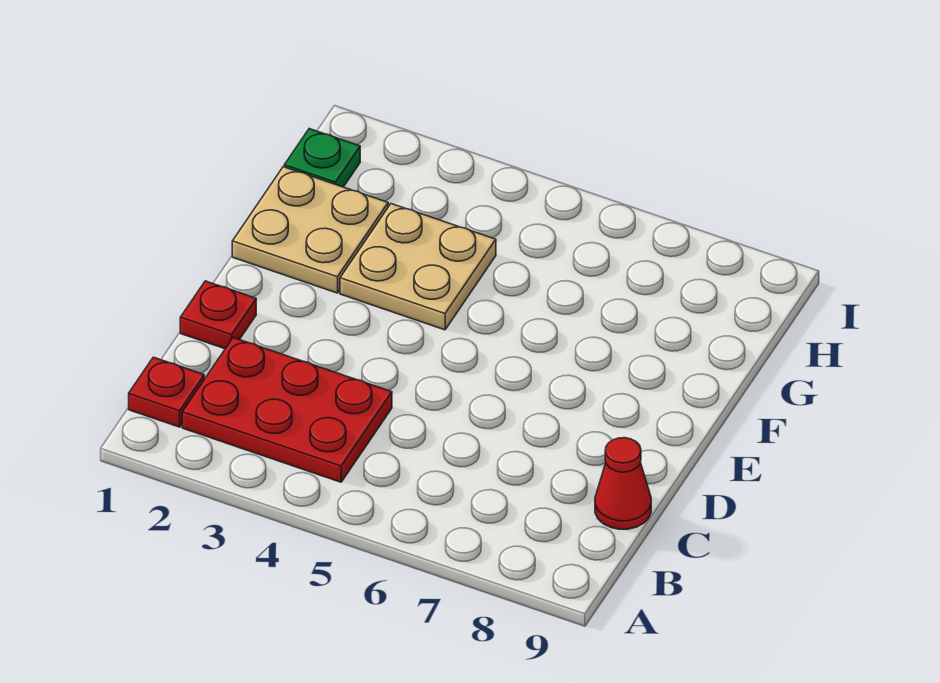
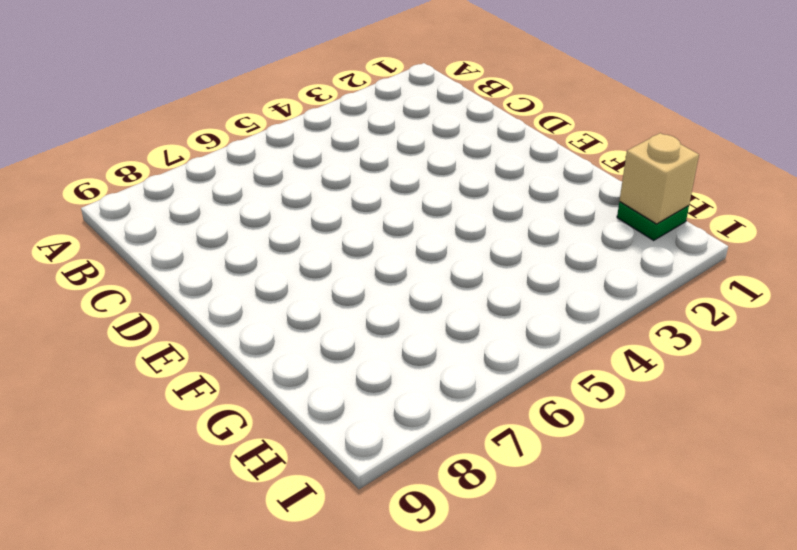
tan 1x1 brick [619,133,699,224] -> none
none -> red 1x1 plate [129,357,204,427]
none -> red 2x3 plate [182,338,392,482]

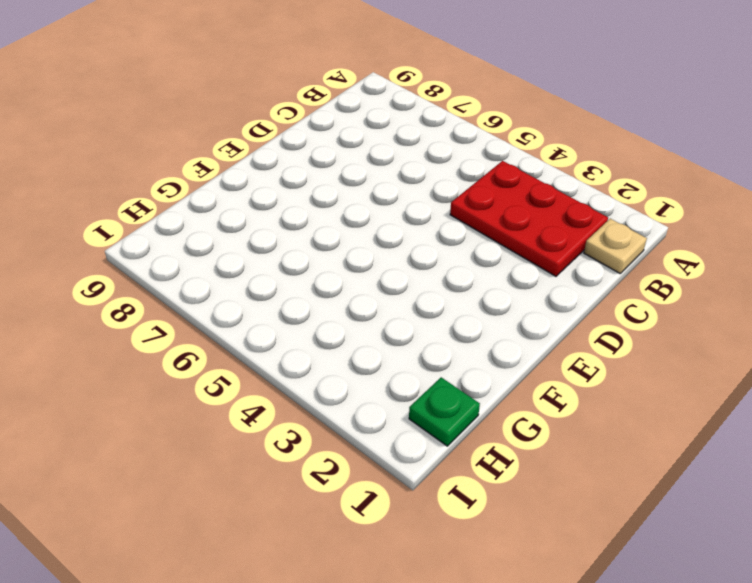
tan 1x1 plate [584,219,647,273] -> red 1x1 plate [129,357,204,427]
none -> red 1x1 cone [595,438,651,529]
none -> red 1x1 plate [180,281,256,349]

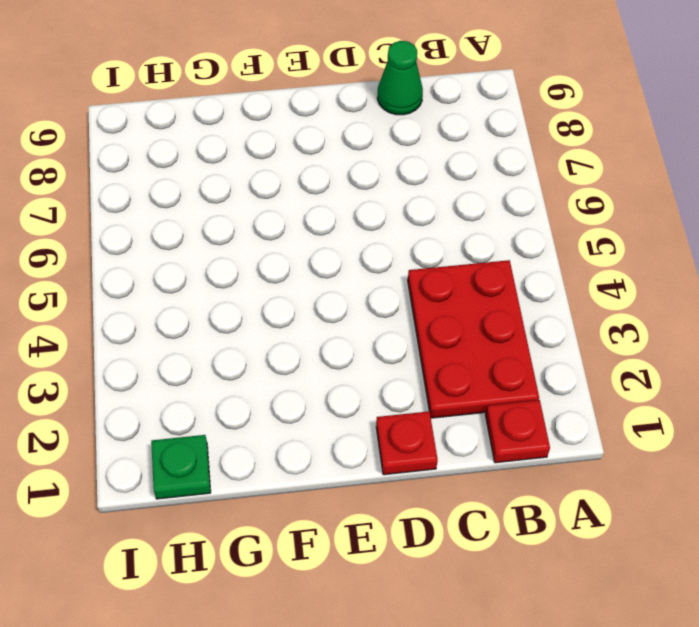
green 1x1 cone [377,41,423,115] -> red 1x1 cone [595,438,651,529]
none -> tan 2x2 plate [232,167,388,293]
none -> tan 2x2 plate [340,204,496,330]

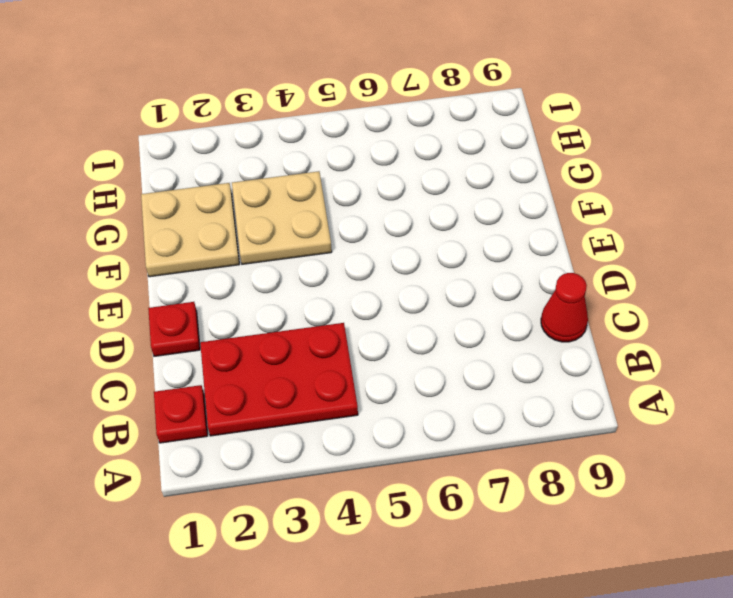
none -> green 1x1 plate [284,129,360,187]

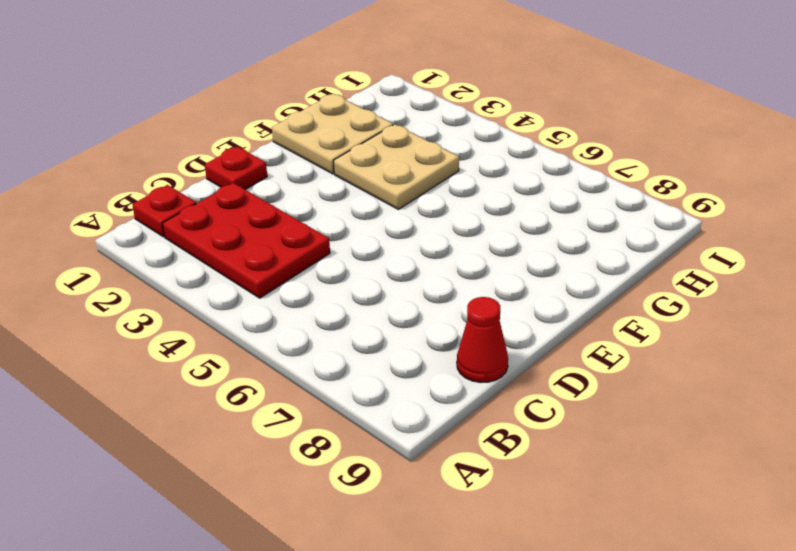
none -> green 1x1 plate [284,129,360,187]

